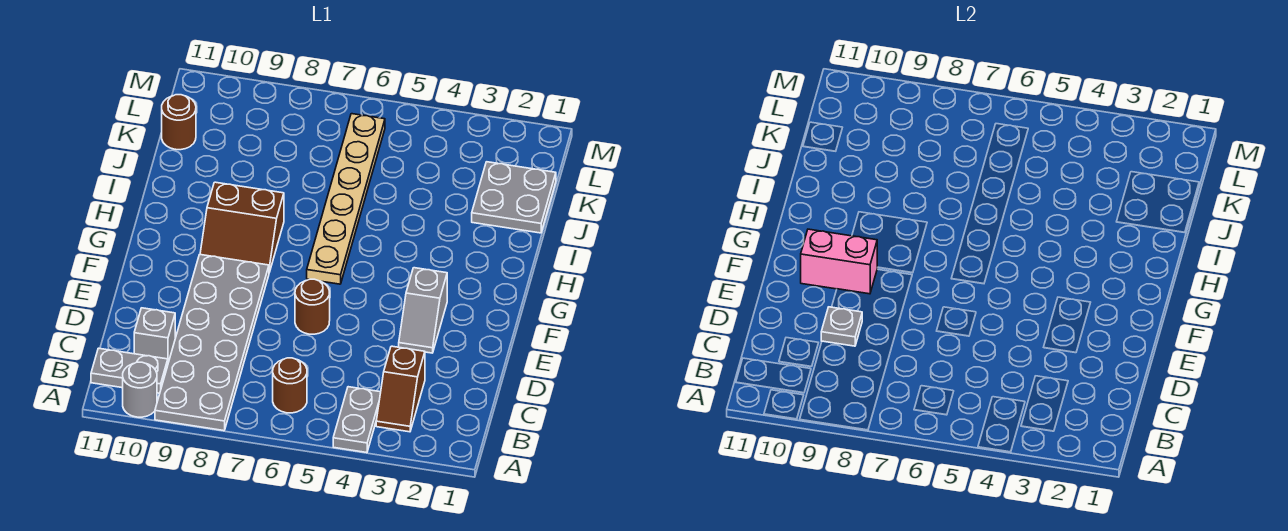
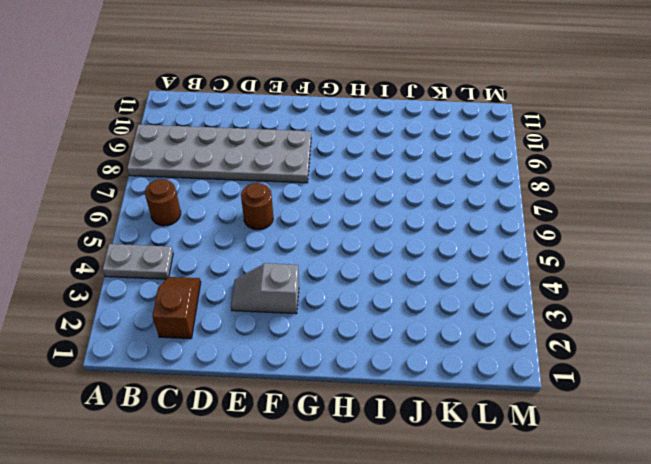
brown 1x2 slope [153,277,201,339] -> brown 1x2 slope turned to [376,346,425,432]
none -> grey 1x1 round brick [123,362,157,417]
none -> grey 1x2 plate [91,348,168,393]
none -> grey 1x1 brick [134,308,175,363]

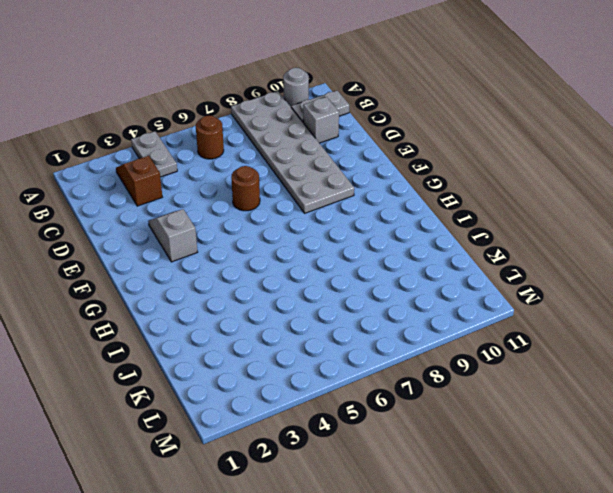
none -> tan 1x6 plate [307,114,385,284]
none -> brown 2x2 slope [200,182,284,272]
none -> grey 2x2 plate [472,162,556,233]

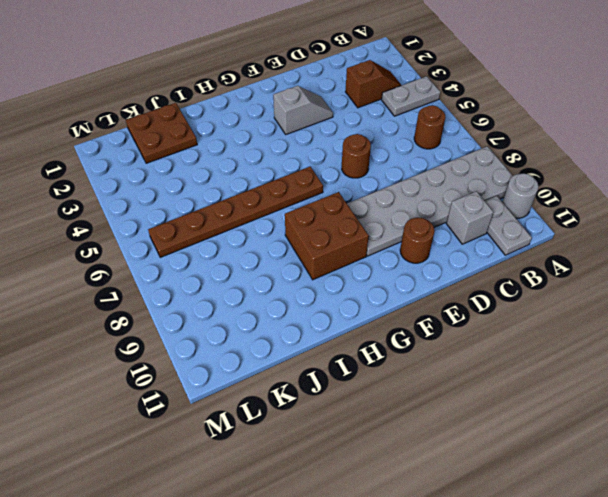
brown 1x1 round brick [400,218,435,263] -> brown 1x1 round brick moved to [162,95,196,150]
brown 1x6 plate [148,167,323,257] -> tan 1x6 plate [307,114,385,284]
brown 2x2 brick [285,192,369,280] -> brown 2x2 slope [200,182,284,272]
brown 2x2 plate [126,103,197,163] -> grey 2x2 plate [472,162,556,233]
none -> grey 1x1 plate [821,307,862,346]
none -> pink 1x2 brick [801,229,877,294]

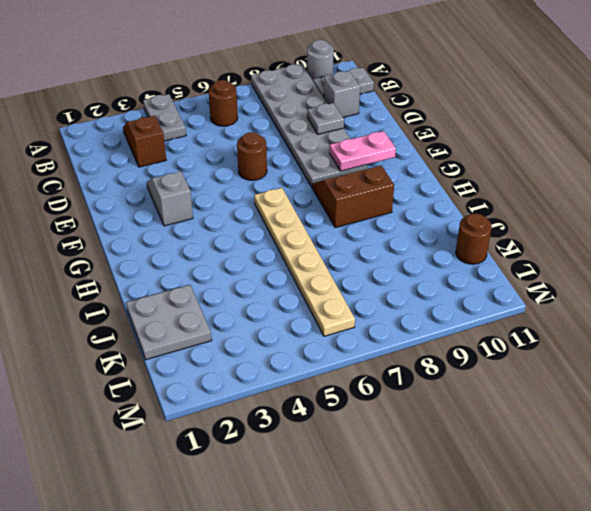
pink 1x2 plate [330,131,396,171] -> pink 1x2 brick [801,229,877,294]

